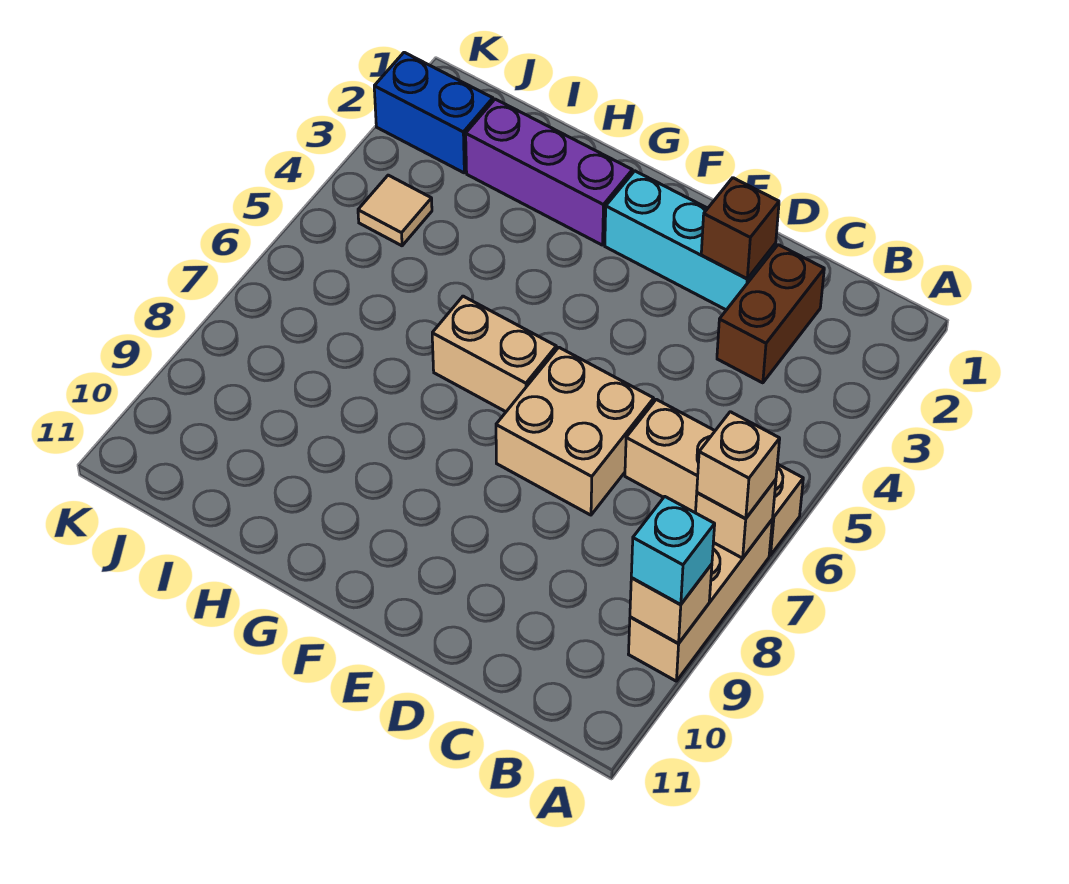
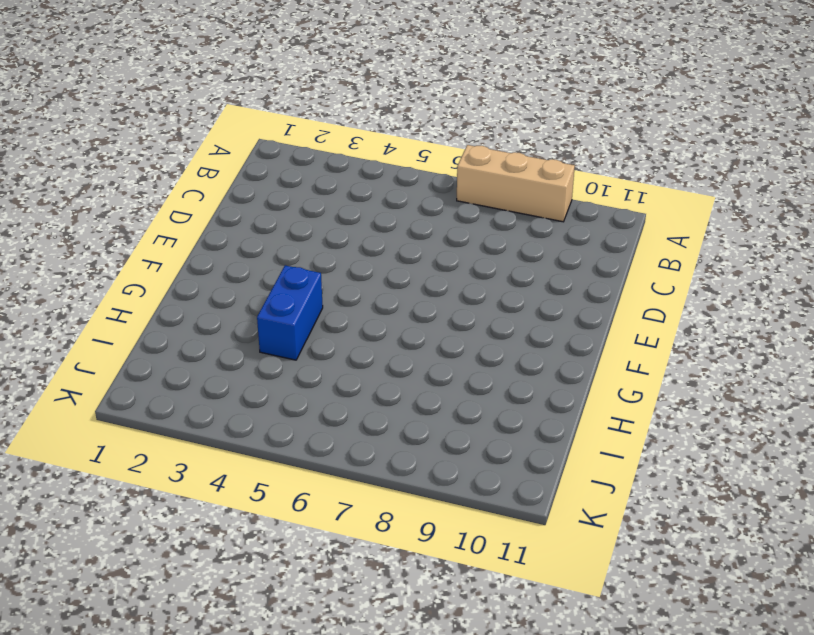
blue 1x2 brick [257,265,323,360] -> blue 1x2 brick moved to [374,52,493,173]
none -> tan 1x3 brick [625,399,803,555]
none -> brown 1x2 brick [717,245,824,383]
none -> cyan 1x3 brick [605,171,776,310]

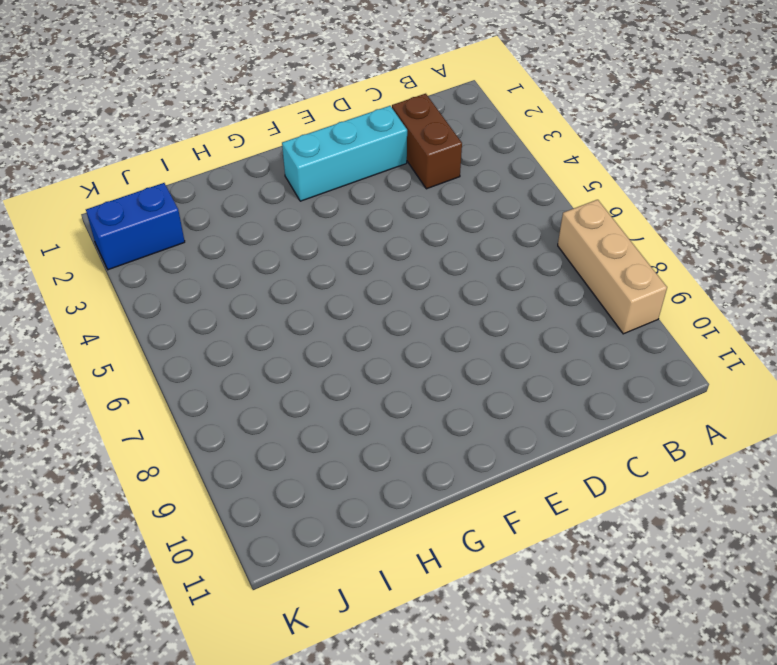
none -> tan 1x3 brick [625,399,803,555]
none -> tan 2x2 brick [496,347,654,515]
none -> tan 1x2 brick [432,296,556,412]

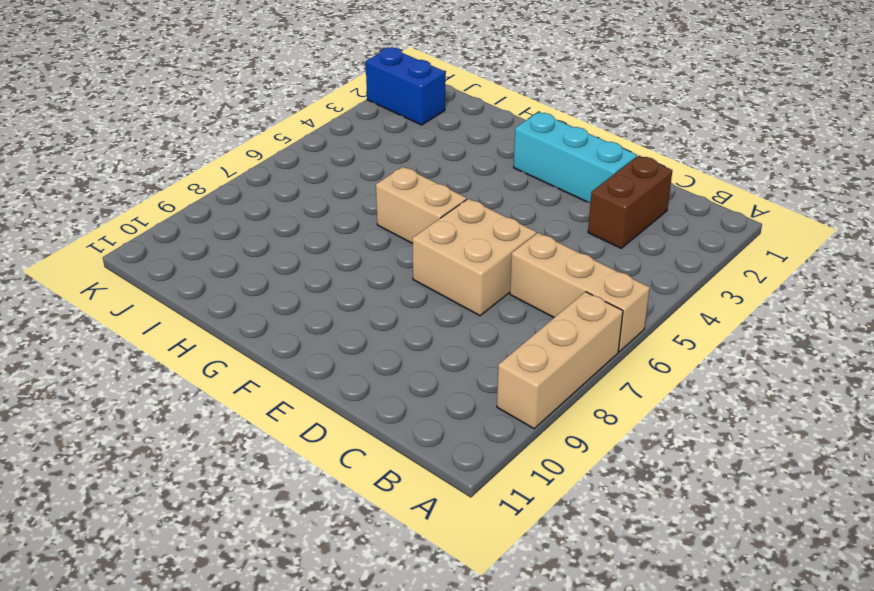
none -> purple 1x3 brick [466,99,632,245]
none -> tan 1x1 tile [358,175,432,246]
none -> tan 1x1 brick [696,480,776,558]

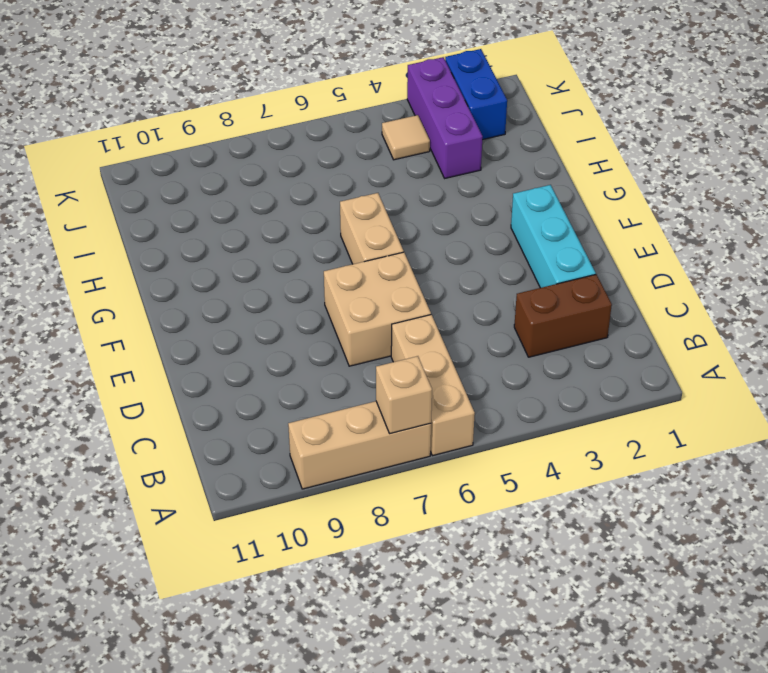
purple 1x3 brick [407,57,483,178] -> purple 1x3 brick moved to [466,99,632,245]
none -> tan 1x1 brick [630,564,712,644]
none -> brown 1x1 brick [701,178,779,279]
none -> tan 1x1 brick [697,412,780,519]

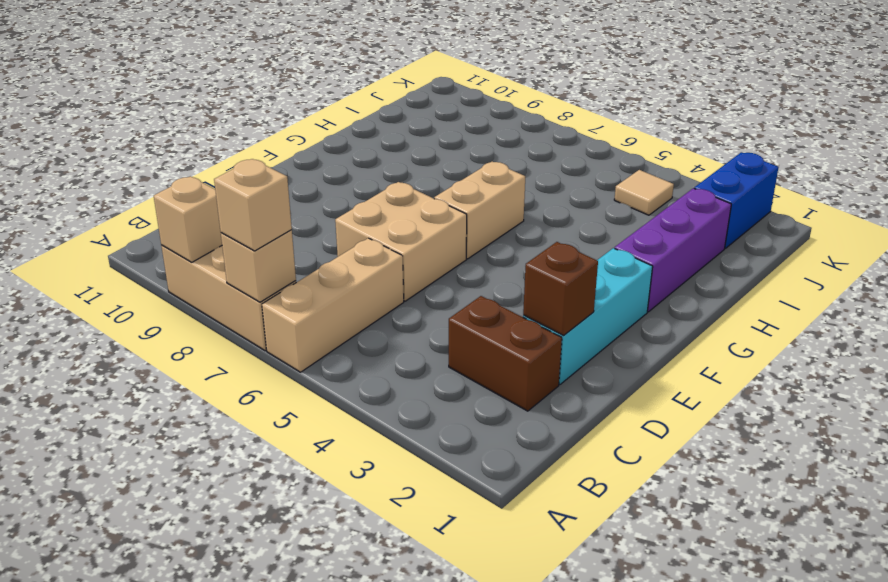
none -> cyan 1x1 brick [631,497,715,605]

